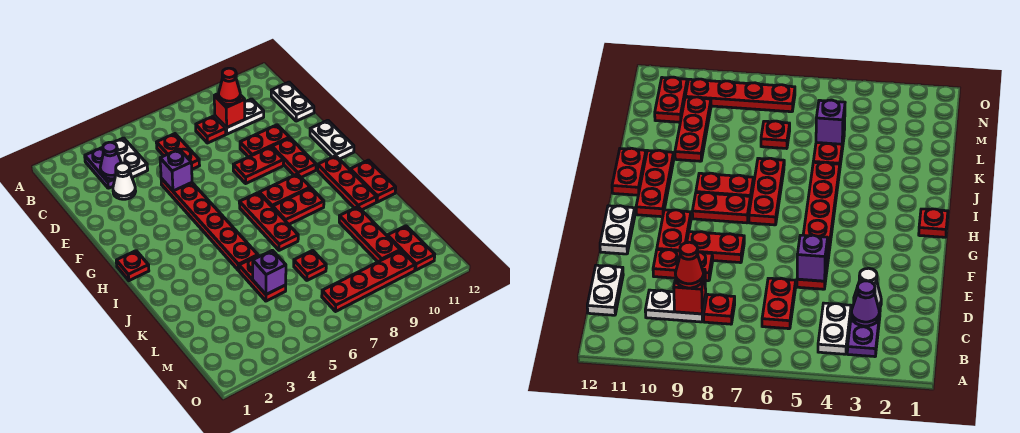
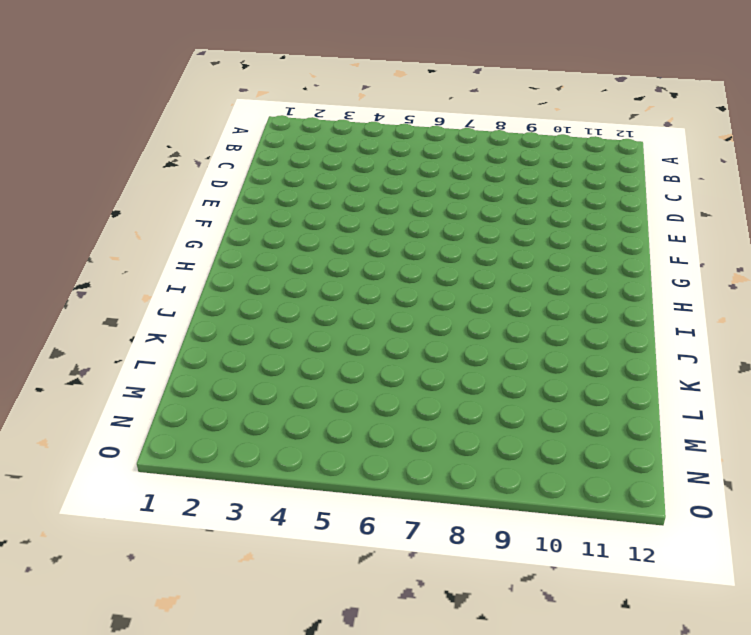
none -> purple 1x2 plate [85,148,115,188]
none -> white 1x2 plate [114,138,148,178]
none -> red 1x2 plate [156,134,200,169]

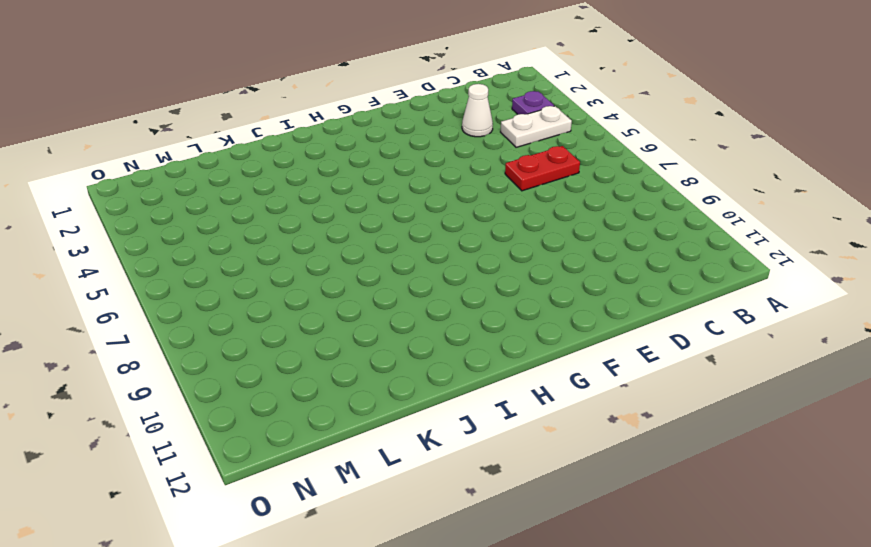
purple 1x1 plate [512,91,554,114] -> purple 1x2 plate [85,148,115,188]
none -> red 1x1 plate [196,116,226,143]
none -> white 1x2 plate [215,99,264,134]
none -> white 1x2 plate [271,82,314,121]

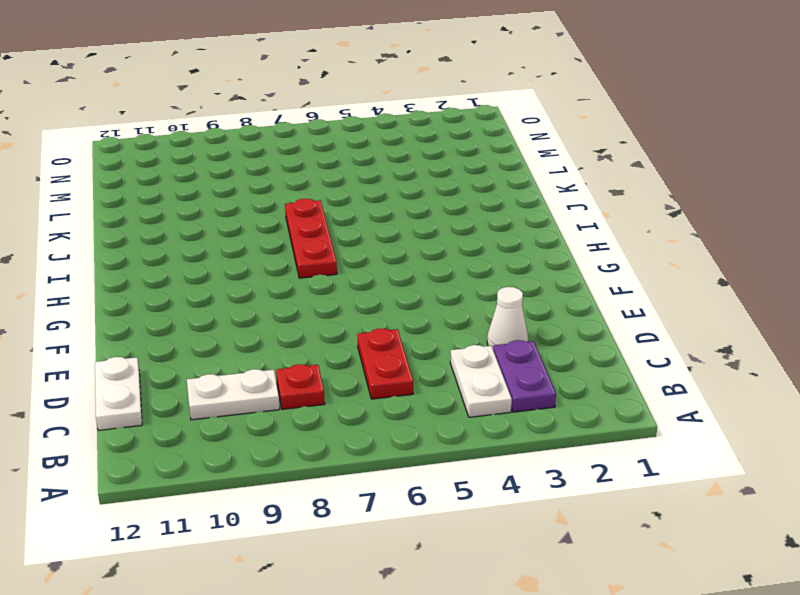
none -> red 1x6 plate [161,178,258,270]
none -> red 1x2 plate [240,125,290,157]
none -> red 1x2 plate [233,147,284,183]

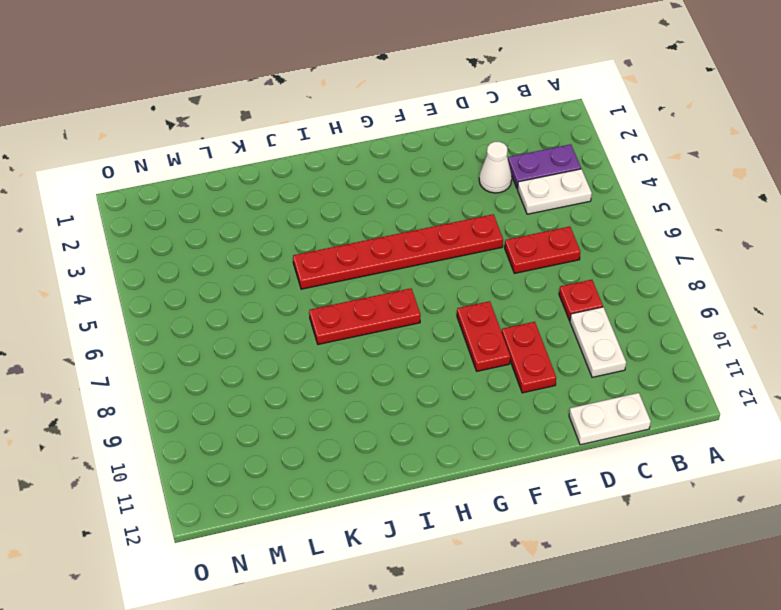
none -> red 1x2 plate [272,138,316,177]
none -> white 1x2 plate [310,120,354,159]
none -> red 1x1 plate [116,251,149,281]

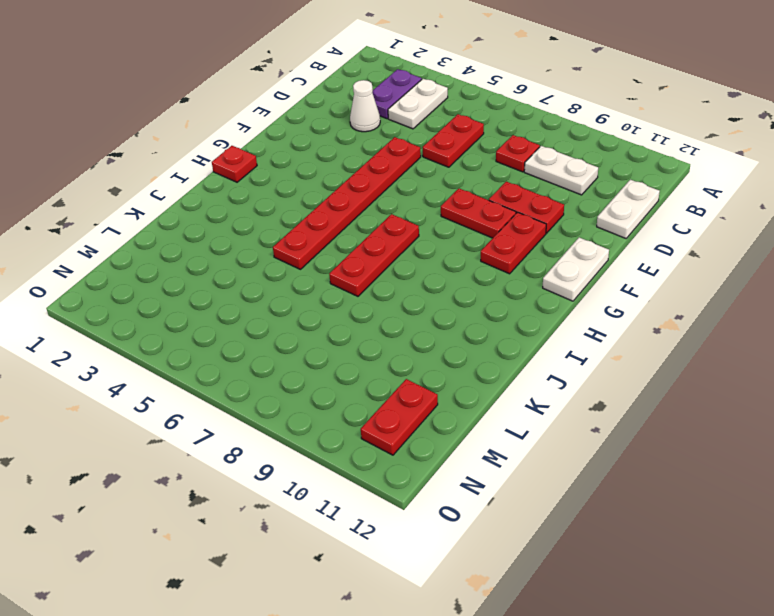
none -> red 1x2 plate [259,174,310,207]
none -> red 1x3 plate [317,156,377,210]
none -> red 1x2 plate [273,188,324,224]

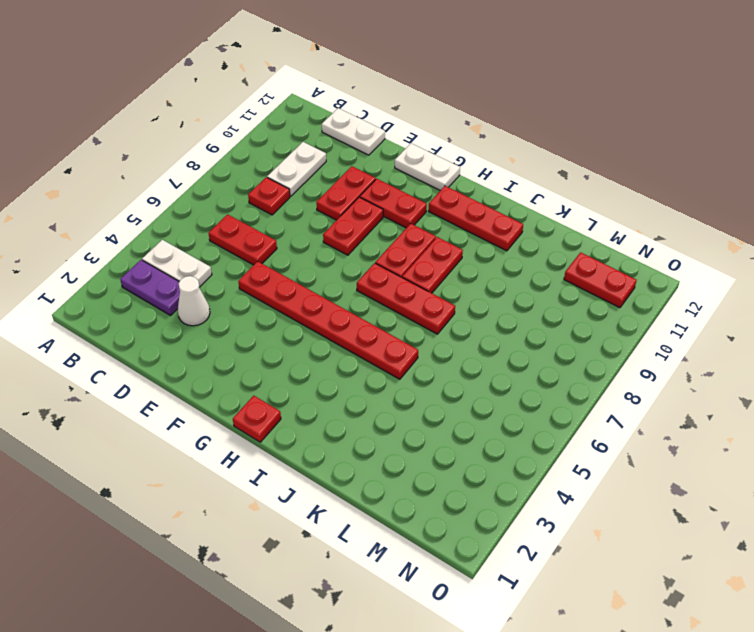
none -> red 1x2 plate [350,160,396,202]
none -> red 1x2 plate [239,256,286,301]
none -> red 1x3 plate [339,207,400,262]

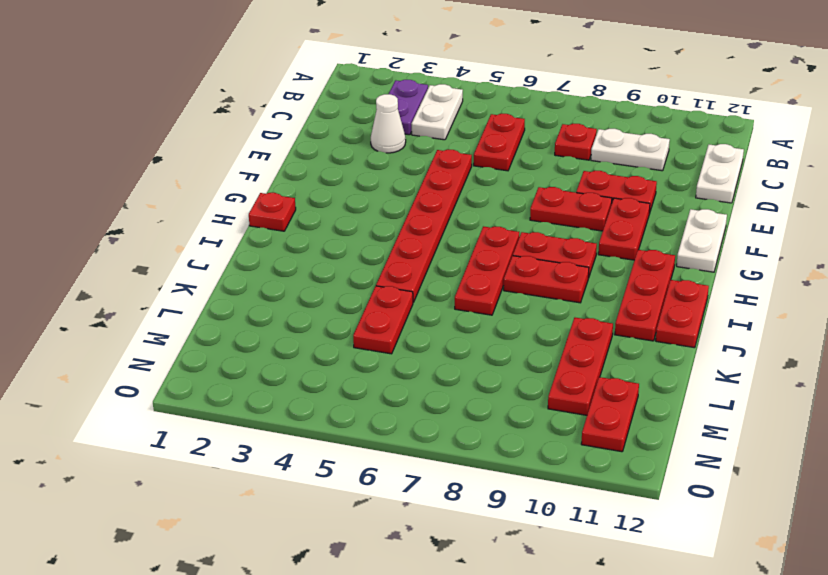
none -> red 1x1 plate [294,250,326,280]
none -> red 1x4 plate [322,250,415,311]
none -> purple 1x1 cone [100,142,121,179]

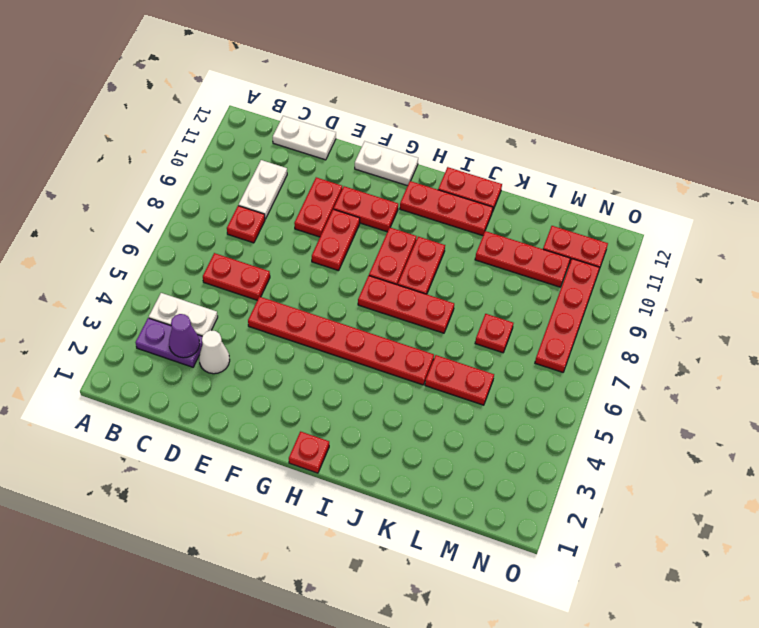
none -> red 1x1 brick [214,94,245,128]
none -> purple 1x1 brick [160,149,192,191]
none -> purple 1x1 brick [253,250,286,294]

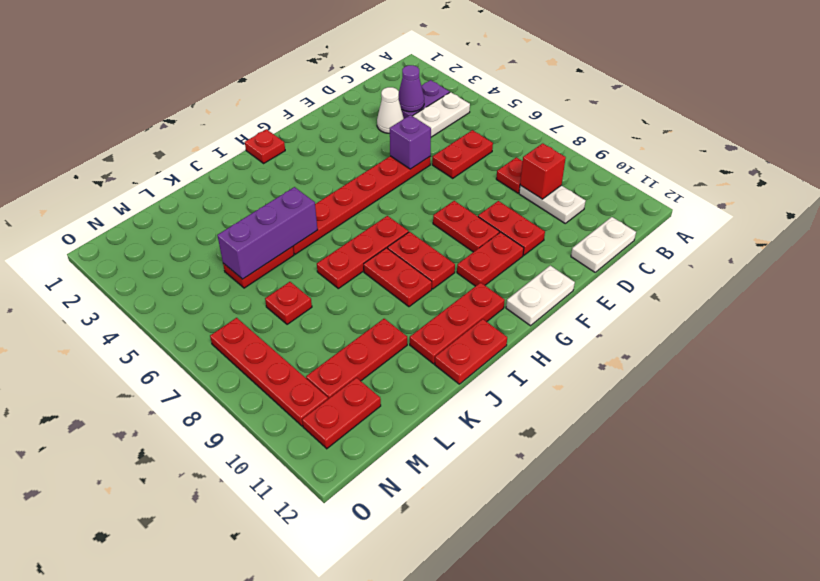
purple 1x3 brick [217,187,317,279] -> purple 1x1 brick [253,250,286,294]
none -> red 1x1 cone [218,68,240,105]

